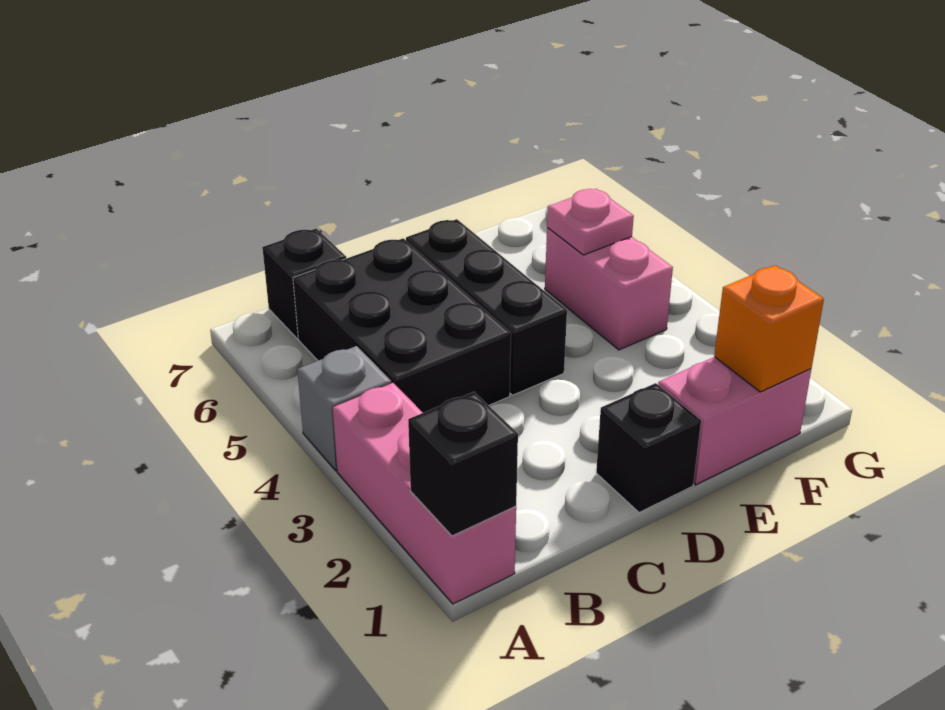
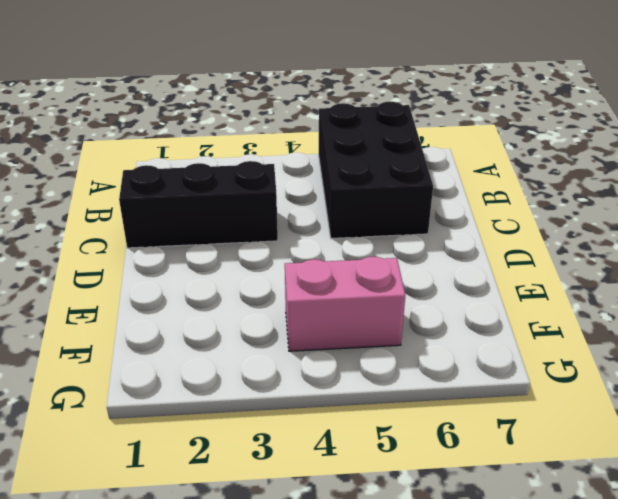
black 2x3 brick [319,102,433,238] -> black 2x3 brick turned to [293,238,511,413]
black 1x3 brick [119,161,278,248] -> black 1x3 brick moved to [406,219,567,395]
none -> pink 1x3 brick [333,383,516,604]
none -> grey 1x1 brick [297,346,391,471]

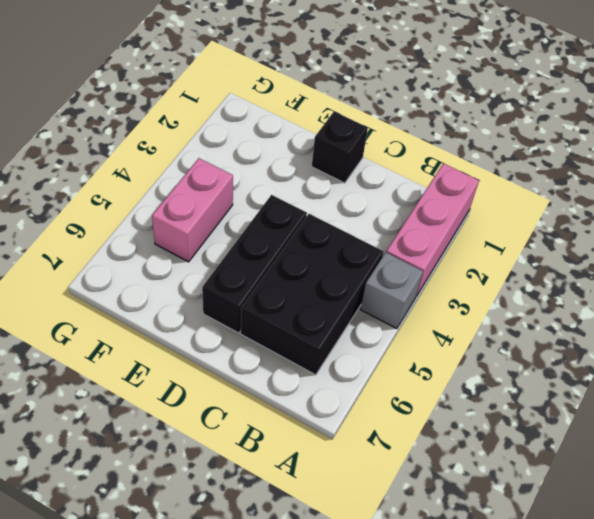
none -> black 1x1 brick [262,229,346,339]
none -> pink 1x2 brick [658,357,811,485]

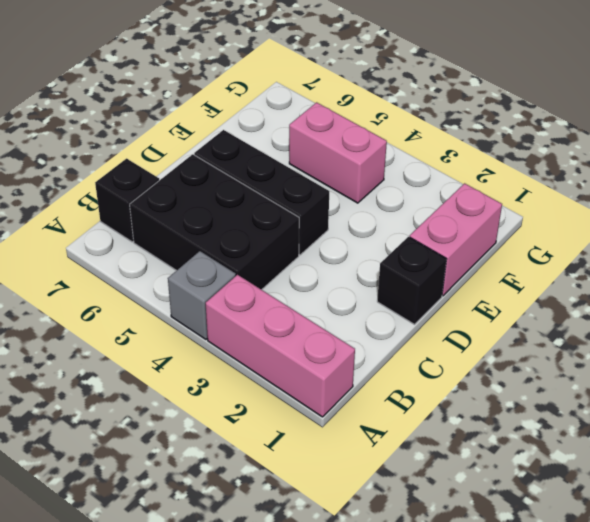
none -> black 1x1 brick [408,392,518,536]
none -> orange 1x1 brick [714,265,824,392]

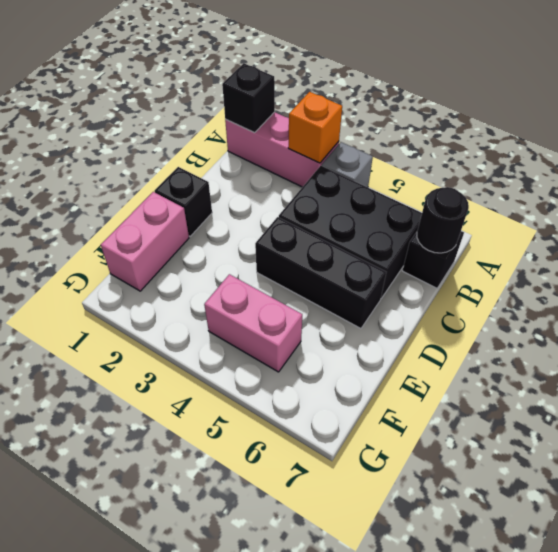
orange 1x1 brick [288,92,342,163] -> orange 1x1 brick moved to [714,265,824,392]
black 1x1 round brick [417,187,469,253] -> none
none -> pink 1x1 plate [547,189,634,255]

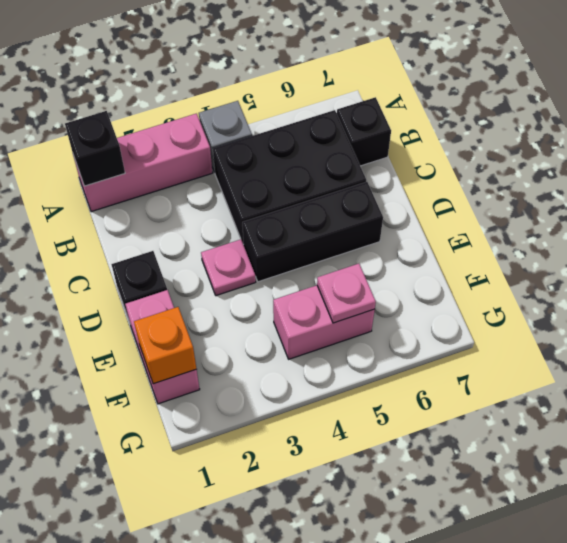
pink 1x1 plate [201,239,256,296] -> none

